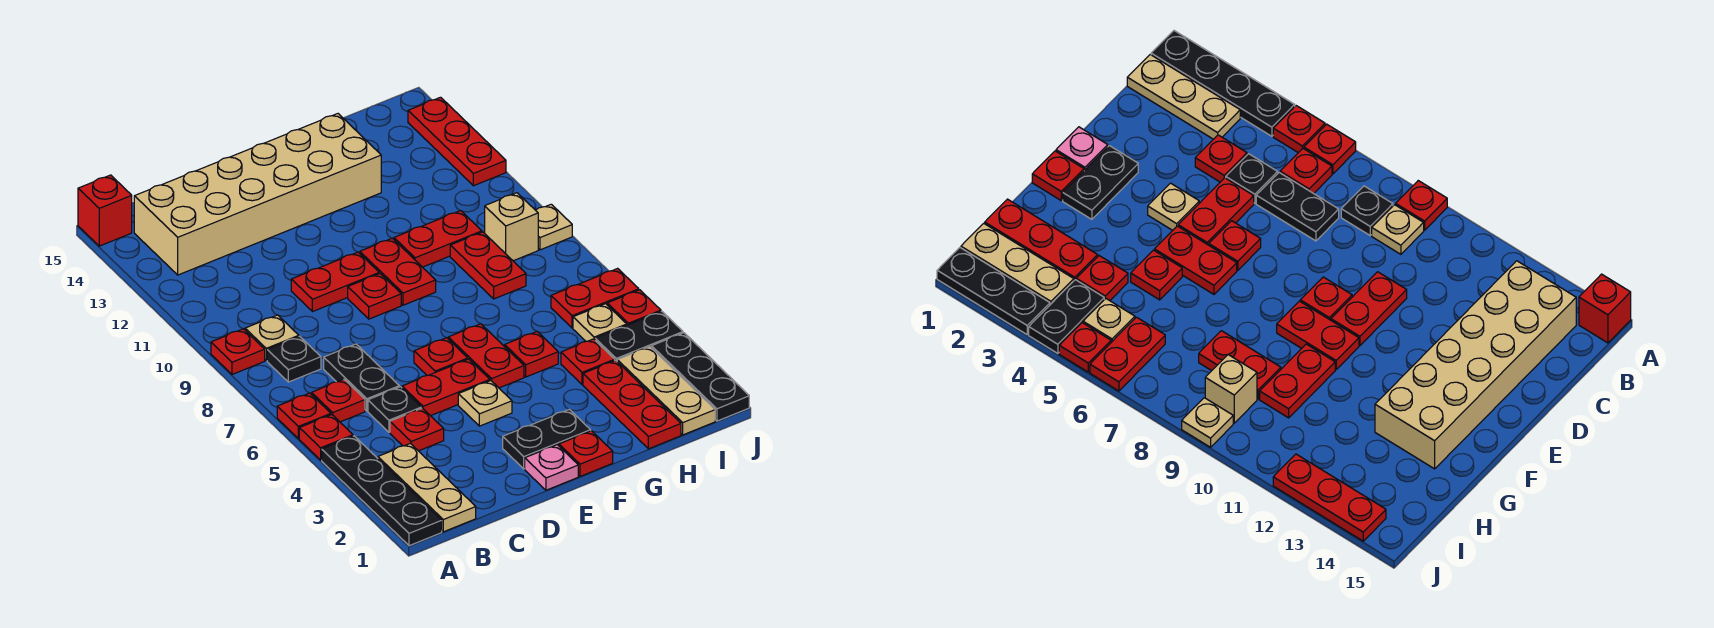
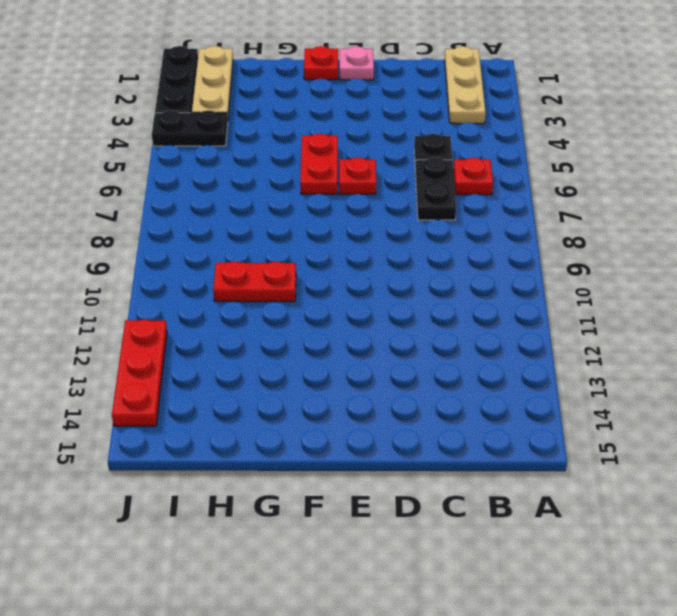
none -> black 1x4 plate [322,436,442,546]
none -> red 1x1 plate [299,415,353,460]
none -> red 1x1 plate [277,393,331,439]
none -> red 1x1 plate [211,329,265,374]

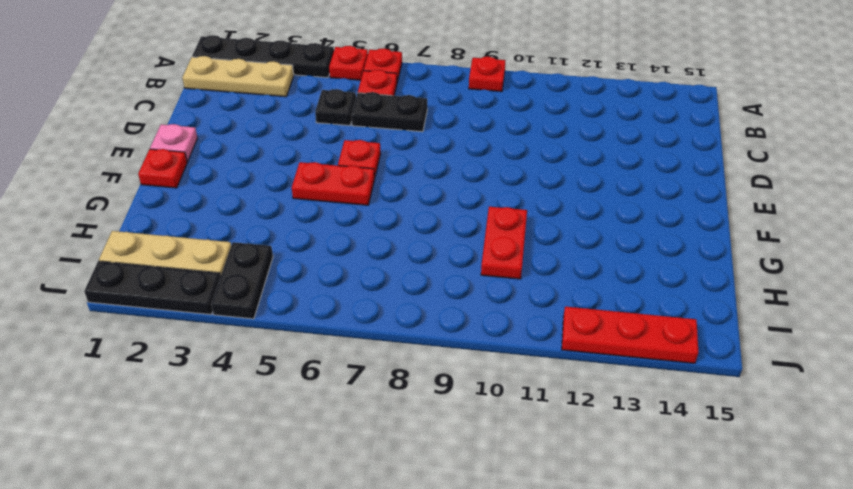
none -> red 1x1 brick [78,175,132,246]
none -> black 1x1 plate [267,336,321,382]
none -> tan 1x1 plate [245,315,299,361]
none -> tan 2x6 brick [134,114,381,275]

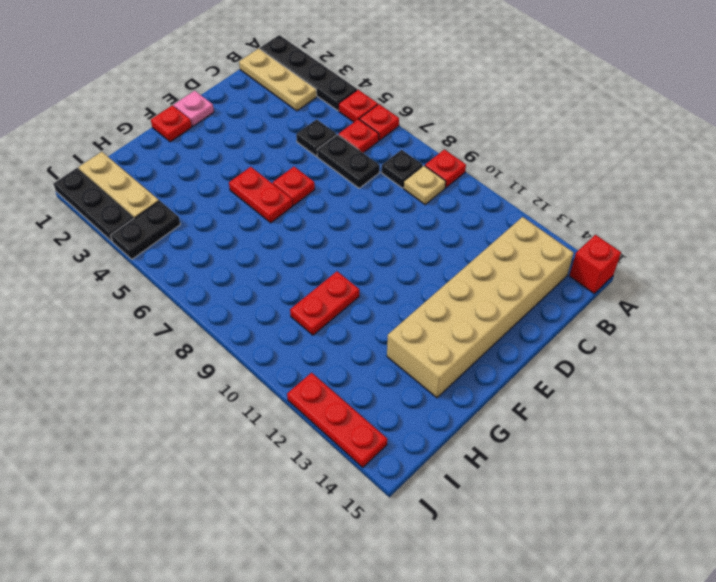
none -> red 1x1 plate [390,408,444,451]
none -> red 1x2 plate [402,359,490,416]
none -> red 1x2 plate [291,252,379,312]
none -> black 1x2 plate [503,409,591,469]

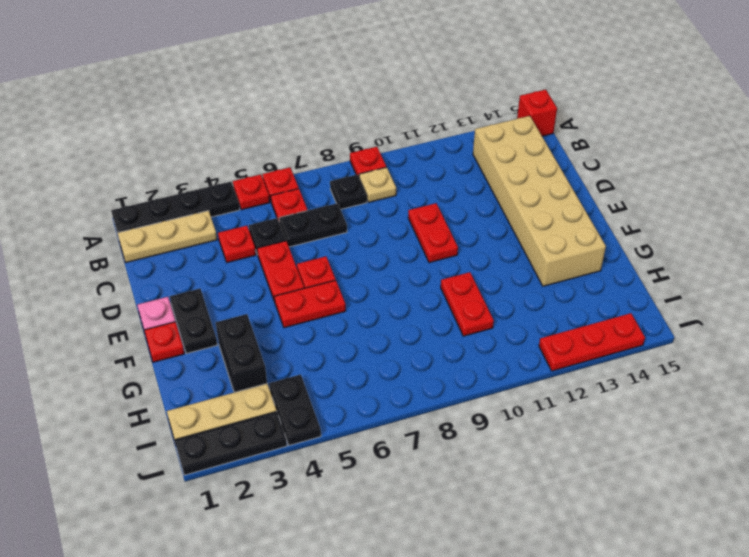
black 1x2 brick [216,314,267,392] -> red 1x3 plate [583,360,681,449]
none -> tan 1x1 plate [458,381,512,426]
none -> red 1x1 plate [348,274,401,319]
none -> red 1x2 plate [360,238,436,305]
none -> red 1x1 plate [505,332,558,377]

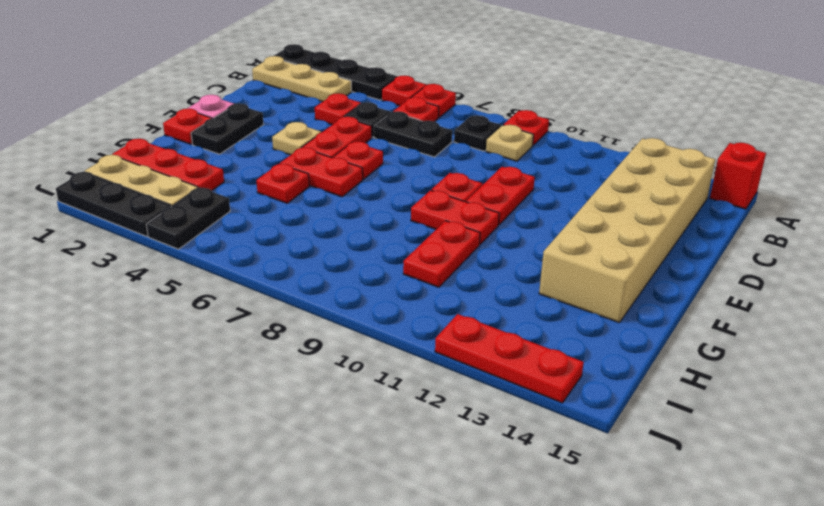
none -> red 1x1 plate [561,339,615,385]
none -> red 1x2 plate [450,232,526,299]
none -> tan 1x1 plate [573,304,627,341]
none -> red 1x2 plate [551,268,639,328]

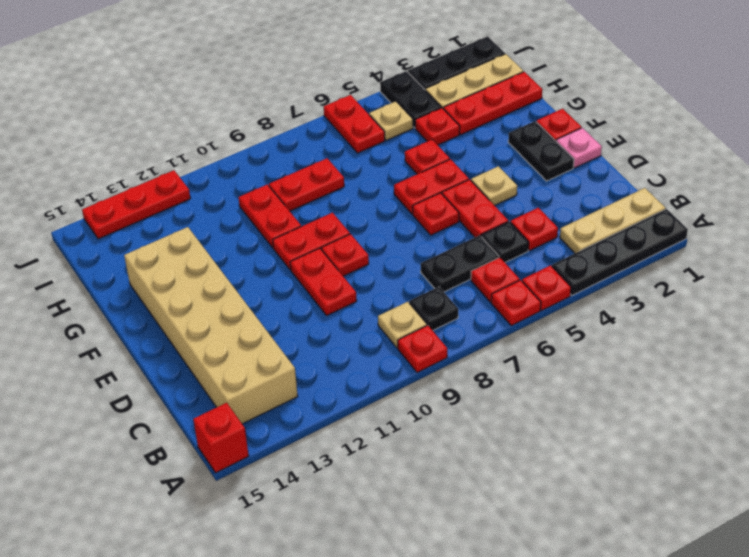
none -> tan 1x1 brick [485,193,538,261]
none -> red 1x1 plate [607,290,661,325]
none -> tan 1x1 plate [536,204,572,250]

